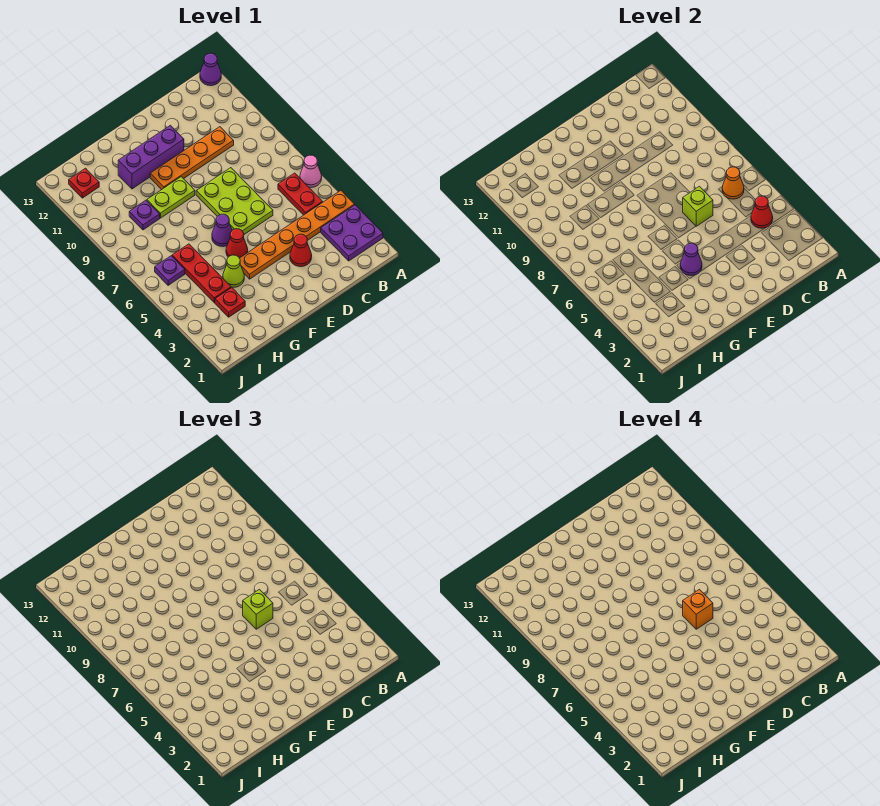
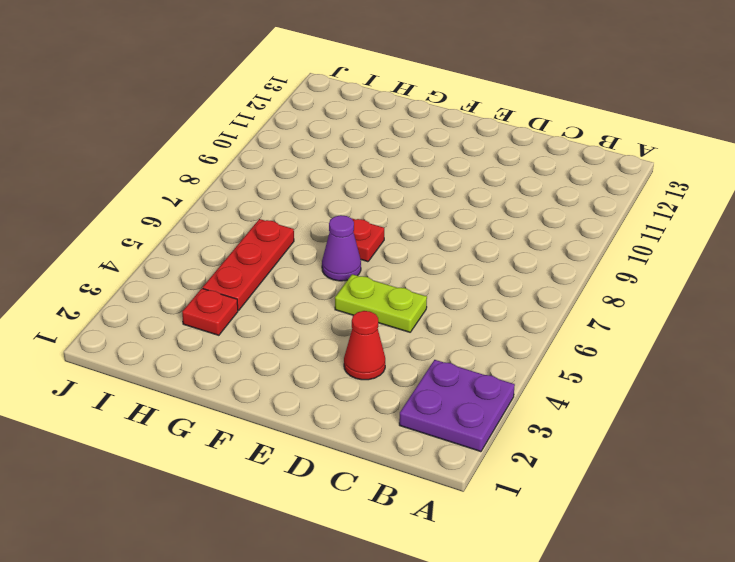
lime 1x2 plate [335,274,427,332] -> lime 1x2 plate moved to [147,177,195,218]
red 1x1 plate [352,219,384,262] -> red 1x1 plate moved to [69,168,99,198]
none -> orange 1x6 plate [240,191,355,279]
none -> pink 1x1 cone [300,155,322,187]
none -> purple 1x1 cone [200,53,221,86]

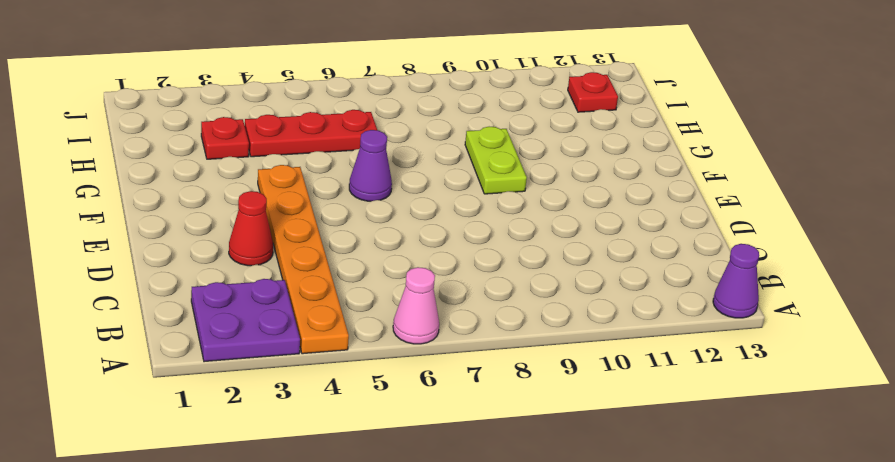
none -> red 1x2 plate [278,173,323,215]
none -> orange 1x4 plate [150,127,234,190]
none -> lime 2x3 plate [196,168,273,234]

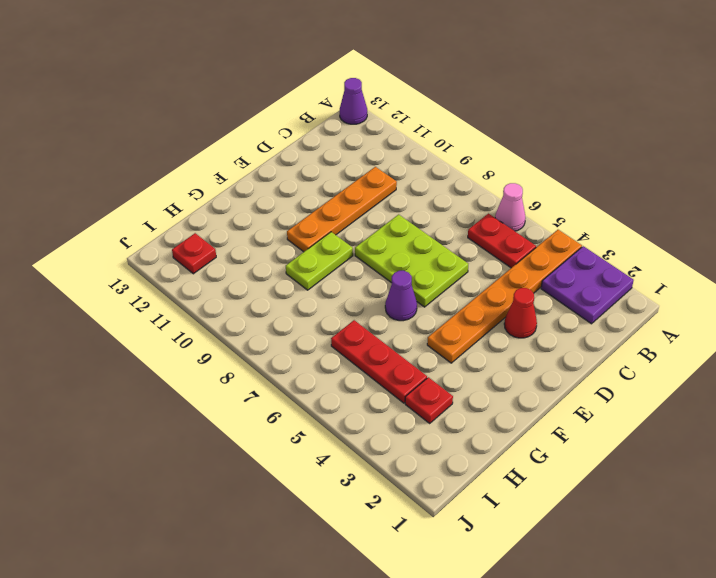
none -> purple 1x3 brick [118,125,184,189]
none -> red 1x1 cone [226,229,248,258]
none -> lime 1x1 cone [223,255,244,287]

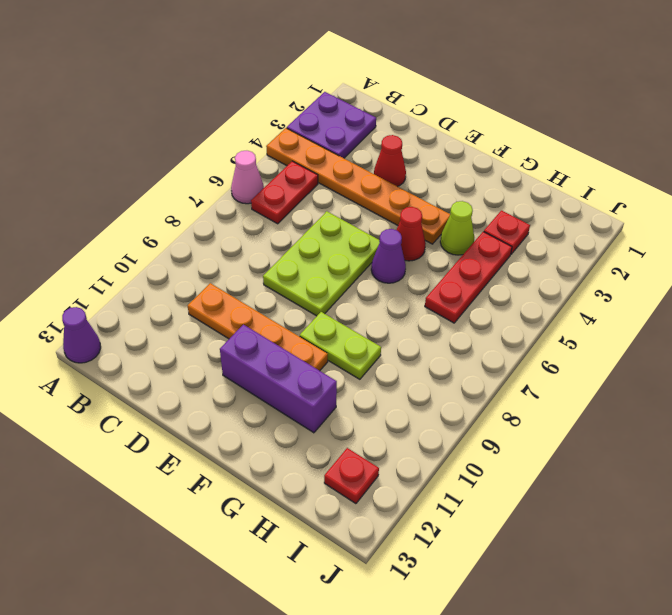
none -> purple 1x1 plate [129,200,160,230]
none -> purple 1x1 plate [155,256,185,285]
none -> red 1x1 cone [751,196,773,228]

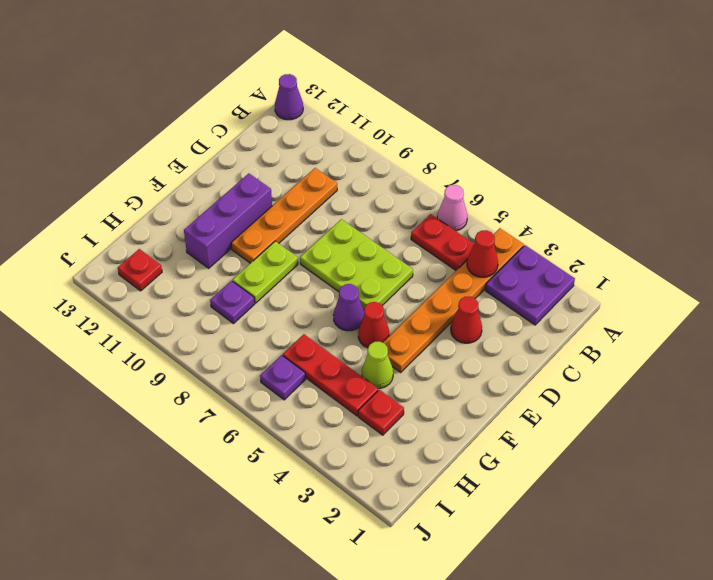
none -> orange 1x1 cone [722,167,744,199]
none -> lime 1x1 brick [683,186,713,226]
none -> purple 1x1 cone [680,243,702,276]

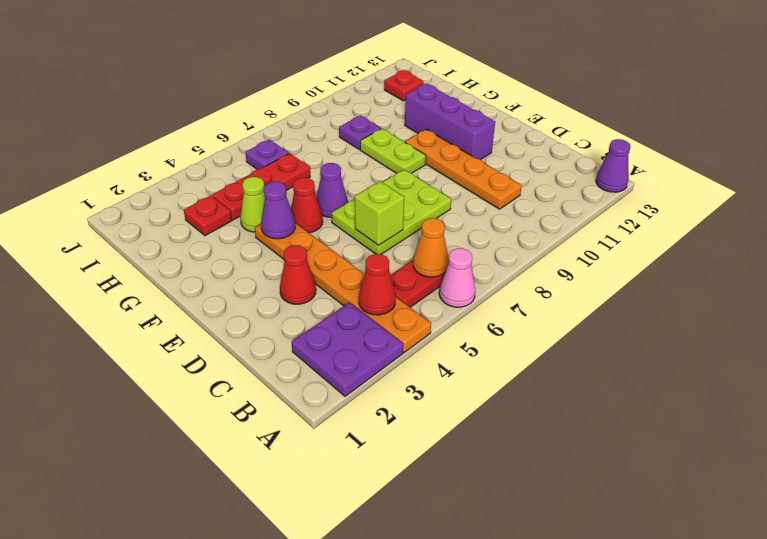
none -> lime 1x1 brick [243,589,273,629]
none -> orange 1x1 brick [683,589,713,629]

